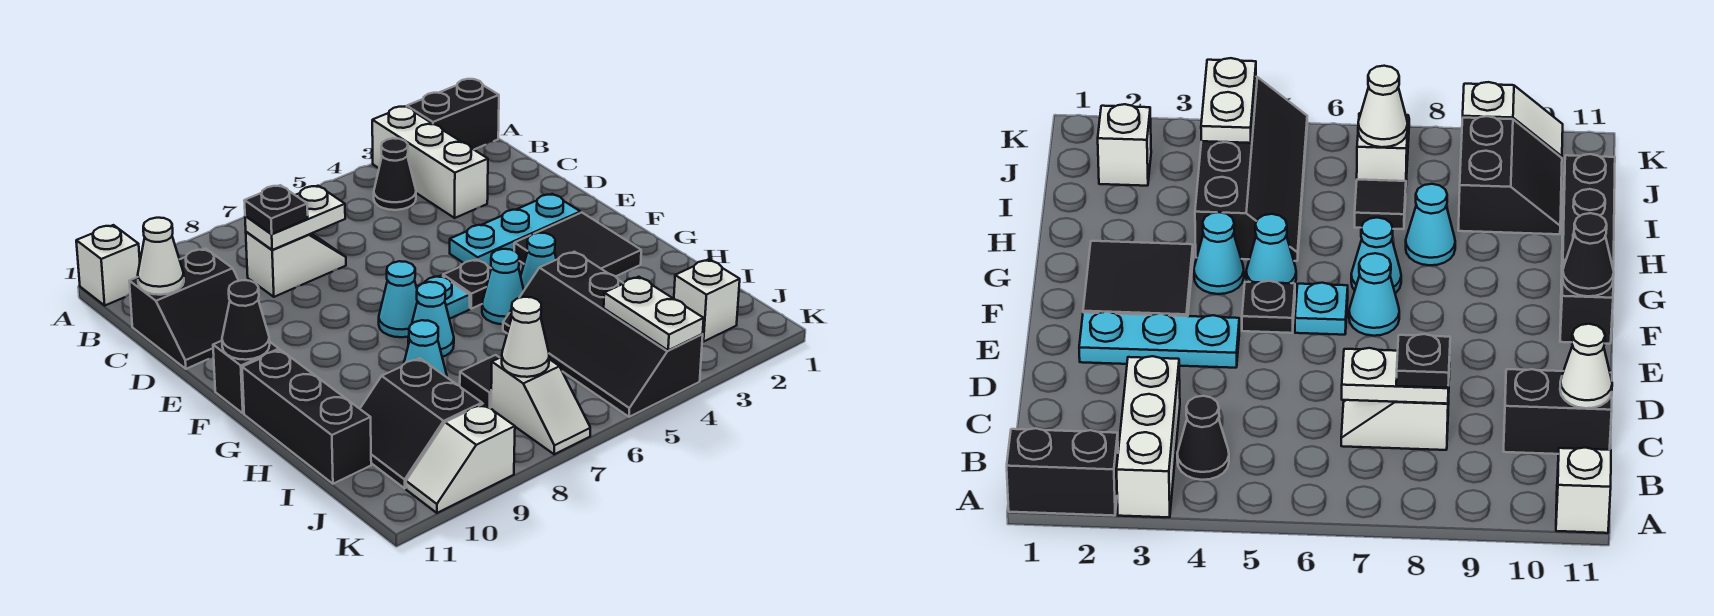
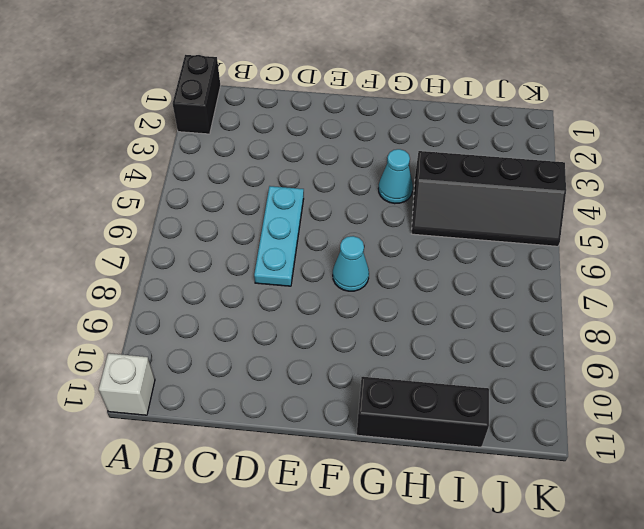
cyan 1x3 plate [254,186,304,286] -> cyan 1x3 plate moved to [450,194,580,267]
none -> white 1x3 brick [372,107,488,218]
none -> black 1x1 cone [374,138,416,210]
none -> white 1x2 slope [246,232,346,297]

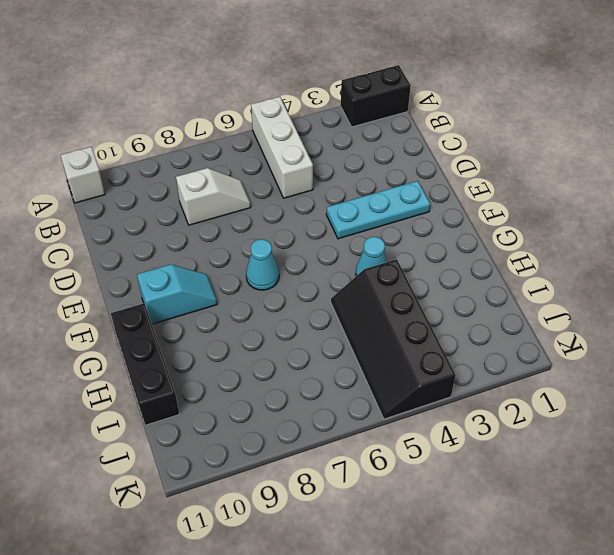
white 1x3 brick [251,97,313,198] -> white 1x3 brick moved to [372,107,488,218]
cyan 1x2 slope [137,264,217,324] -> none
none -> black 1x1 cone [374,138,416,210]
none -> black 2x2 slope [129,249,239,369]
none -> black 2x2 tile [514,213,641,276]

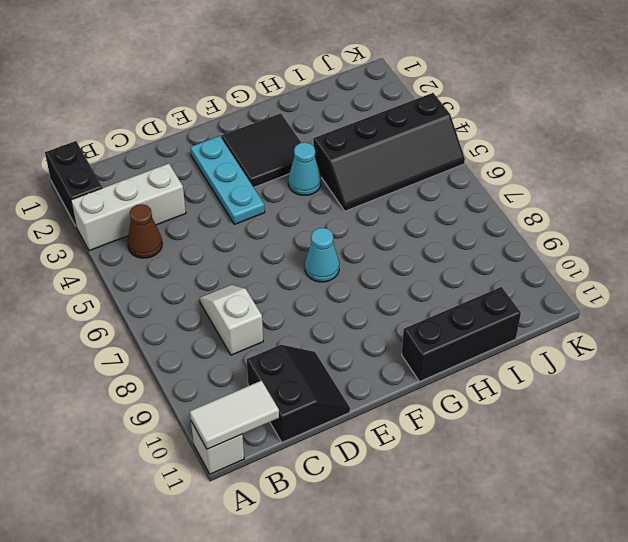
white 1x2 tile [190,381,279,449] -> none
brown 1x1 cone [128,204,162,258] -> black 1x1 cone [374,138,416,210]
none -> black 1x1 plate [443,259,491,309]
none -> cyan 1x1 plate [416,275,470,319]
none -> black 1x1 brick [213,341,279,413]

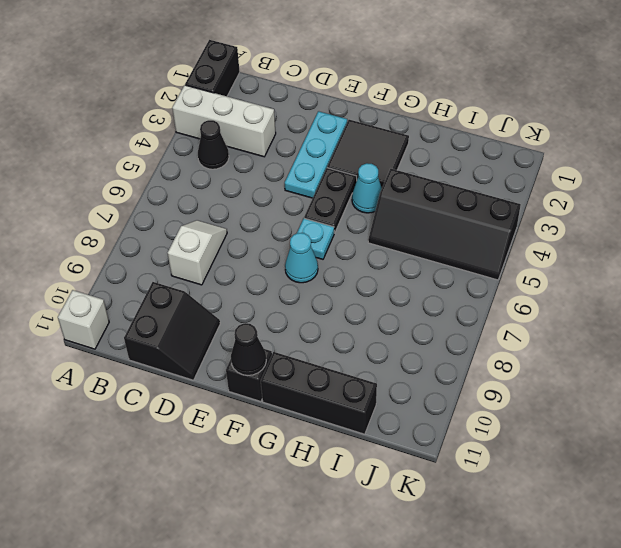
black 1x2 plate [304,168,357,233] -> black 1x1 plate [443,259,491,309]
none -> cyan 1x1 cone [482,249,524,324]
none -> cyan 1x1 cone [408,282,454,357]
none -> cyan 1x1 cone [404,320,447,377]

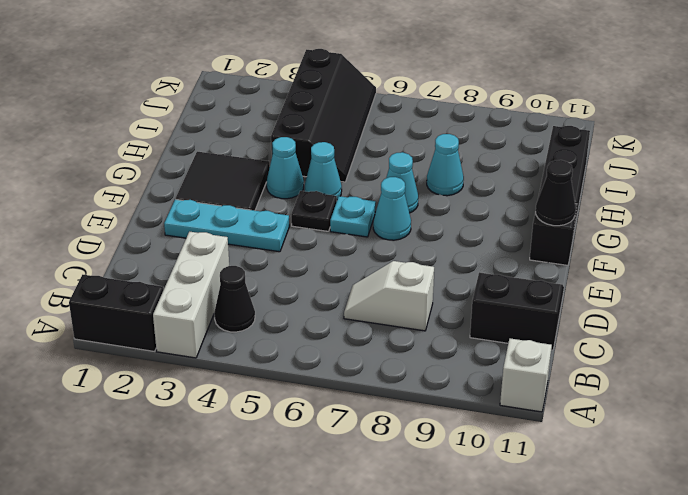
none -> black 1x1 tile [460,355,500,408]
none -> black 2x2 slope [360,358,482,488]
none -> white 1x1 brick [674,259,740,342]

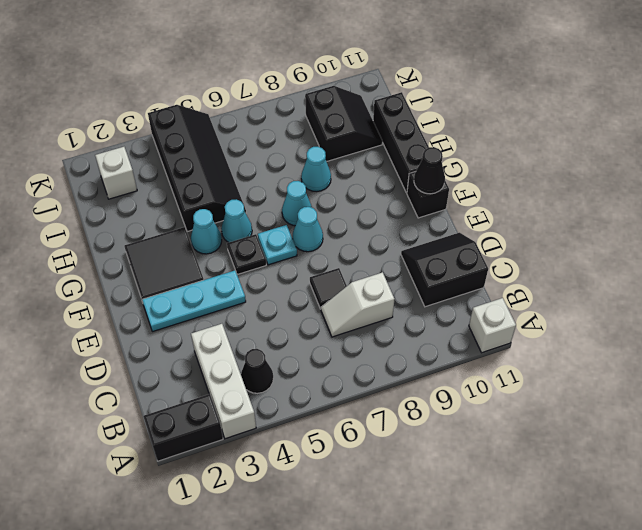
black 1x1 tile [310,268,347,309] -> black 1x1 tile moved to [460,355,500,408]
none -> white 1x2 slope [491,357,590,454]
none -> white 1x2 slope [406,404,515,513]
none -> white 1x2 plate [245,186,345,250]

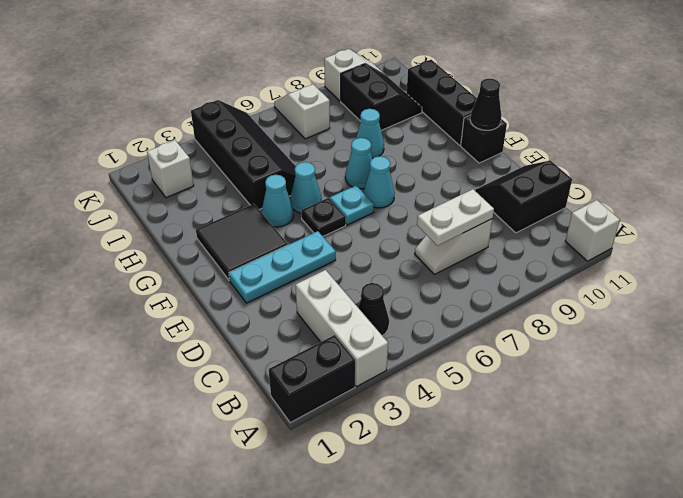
none -> black 1x1 tile [460,355,500,408]
none -> white 1x1 cone [138,218,184,295]
none -> white 1x2 plate [604,277,704,350]

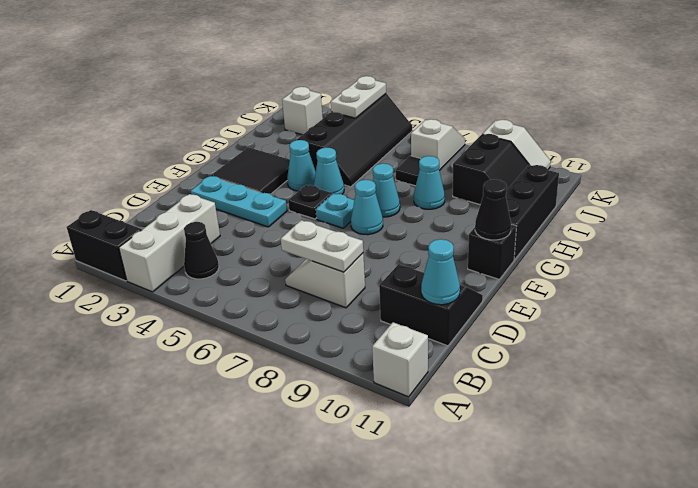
cyan 1x1 cone [421,239,460,305] -> white 1x1 cone [138,218,184,295]
none -> white 1x1 cone [502,297,549,377]
none -> black 1x1 plate [244,185,308,234]

